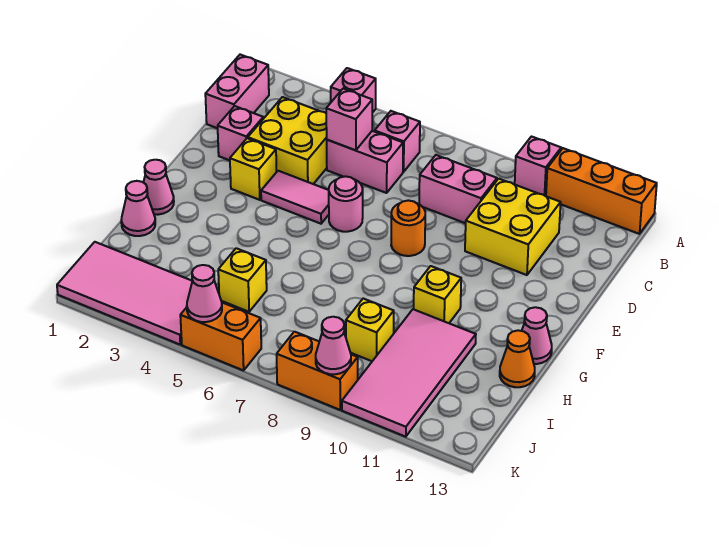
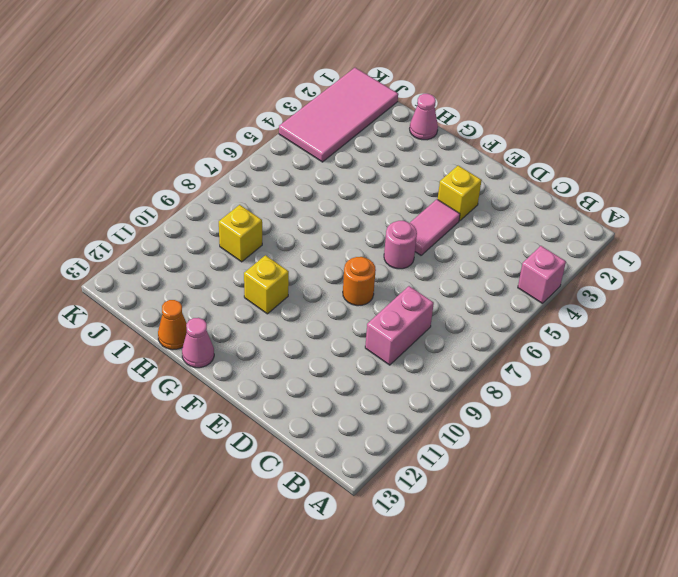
none -> pink 1x1 brick [515,137,561,196]
none -> orange 1x3 brick [546,148,657,234]
none -> pink 1x2 brick [205,55,269,128]

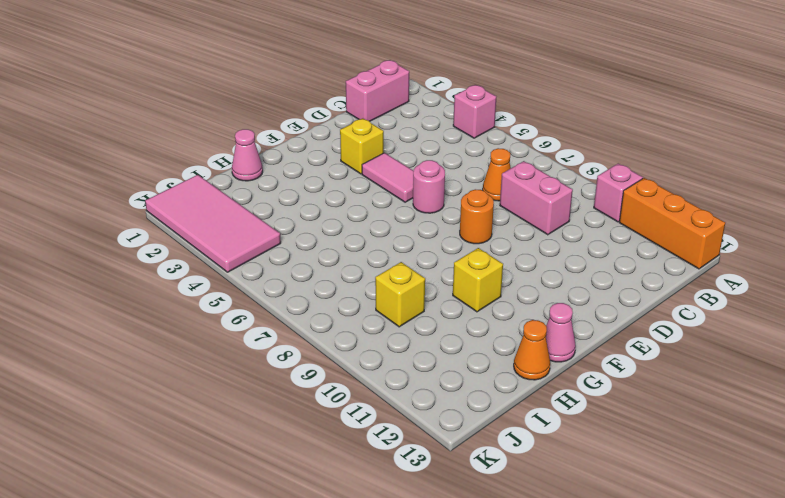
orange 1x1 cone [483,148,511,201] -> none
none -> pink 1x1 brick [375,111,420,172]
none -> yellow 2x2 brick [248,97,327,184]
none -> pink 1x2 brick [327,131,403,193]

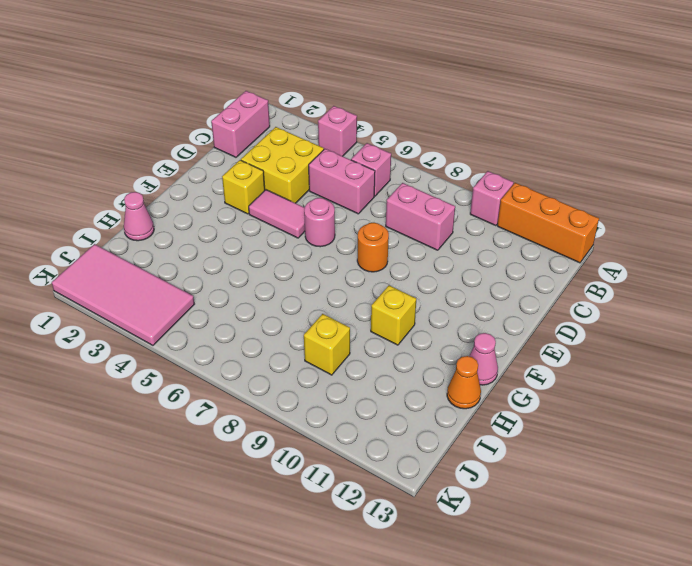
none -> yellow 2x2 brick [465,179,561,275]
none -> pink 1x1 brick [218,106,263,160]
none -> pink 1x1 cone [143,160,174,215]

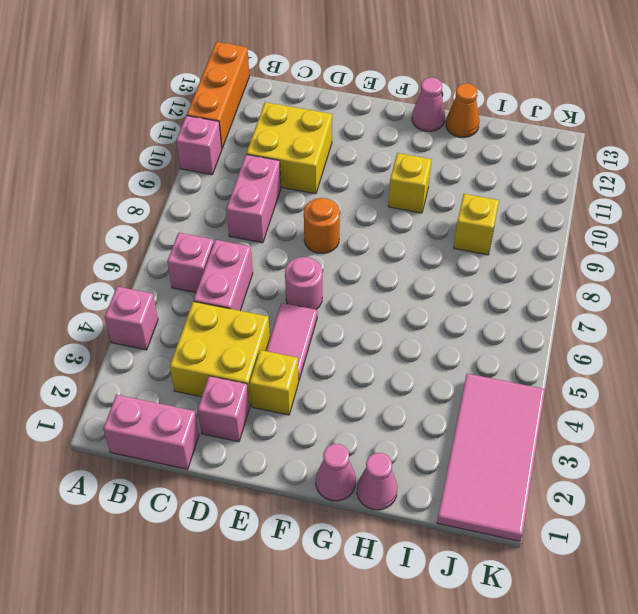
none -> pink 2x4 tile [342,309,476,437]
none -> yellow 1x1 brick [218,248,267,312]
none -> orange 1x2 brick [180,303,261,370]

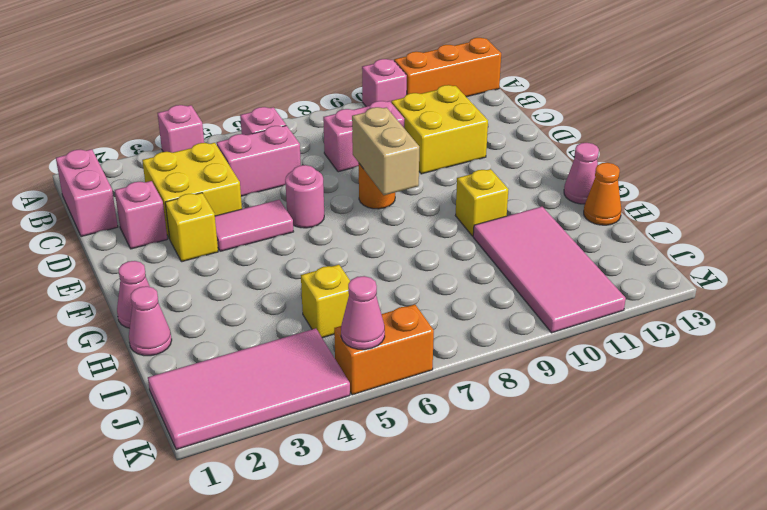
tan 1x2 brick [352,107,419,195] -> none
none -> yellow 1x1 brick [346,299,394,361]
none -> orange 1x2 brick [277,332,358,410]
none -> pink 1x1 brick [326,89,372,150]

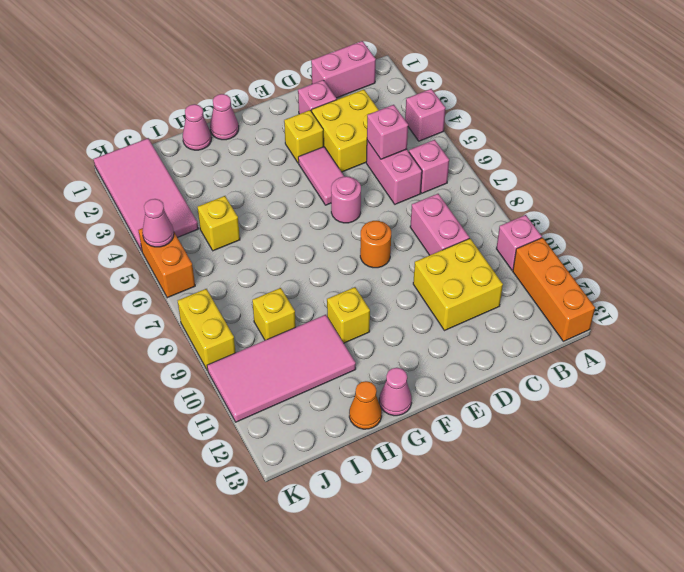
yellow 1x2 brick [178,289,236,370] -> orange 1x2 brick [277,332,358,410]
none -> pink 1x1 cone [316,317,351,374]

